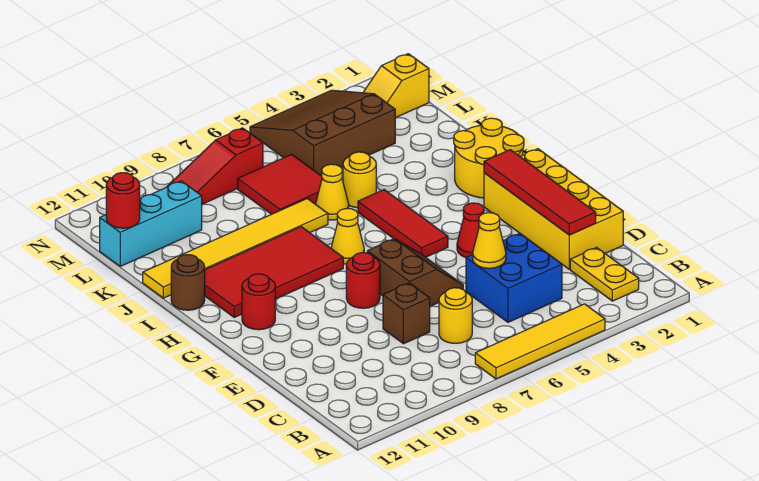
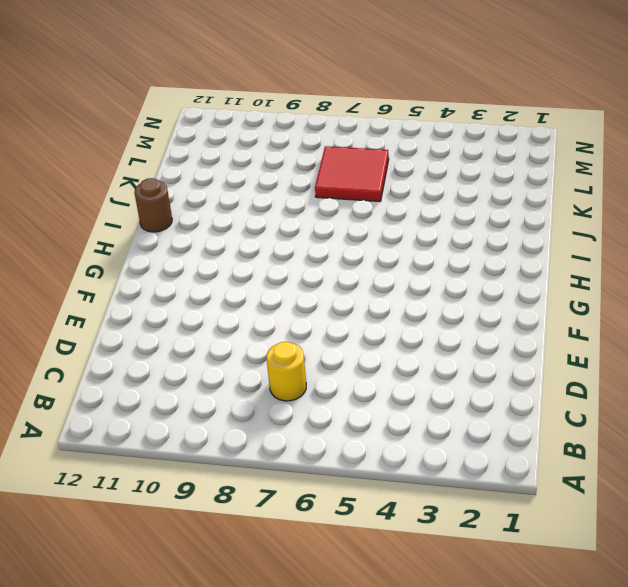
none -> yellow 1x4 tile [475,304,605,379]
none -> yellow 1x2 plate [570,248,639,301]
none -> blue 2x2 brick [466,233,562,322]

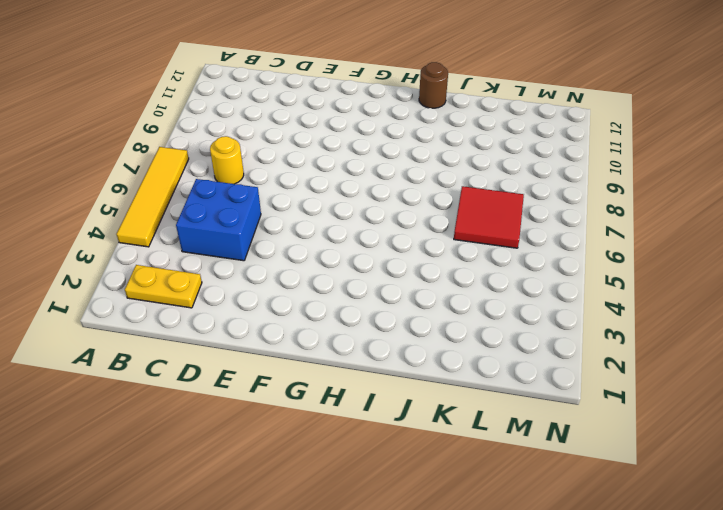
none -> yellow 2x4 brick [484,149,623,269]
none -> brown 1x1 brick [383,283,430,344]
none -> brown 2x2 slope [367,239,463,306]

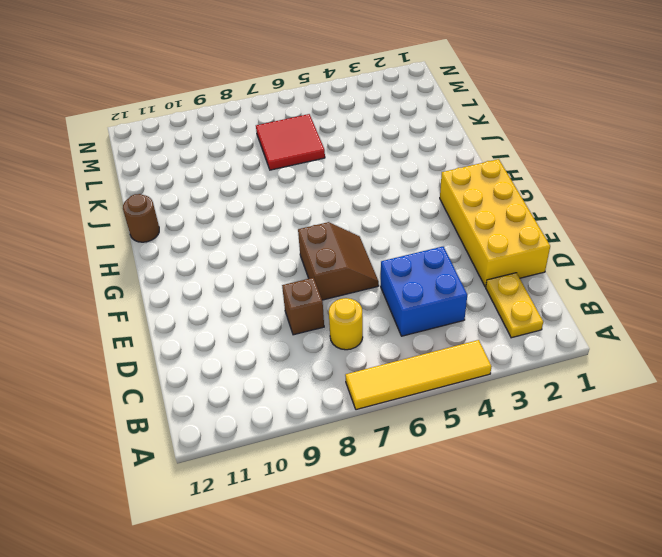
none -> red 1x1 cone [457,203,484,257]
none -> red 1x1 round brick [346,253,380,308]
none -> red 1x3 tile [358,190,448,257]

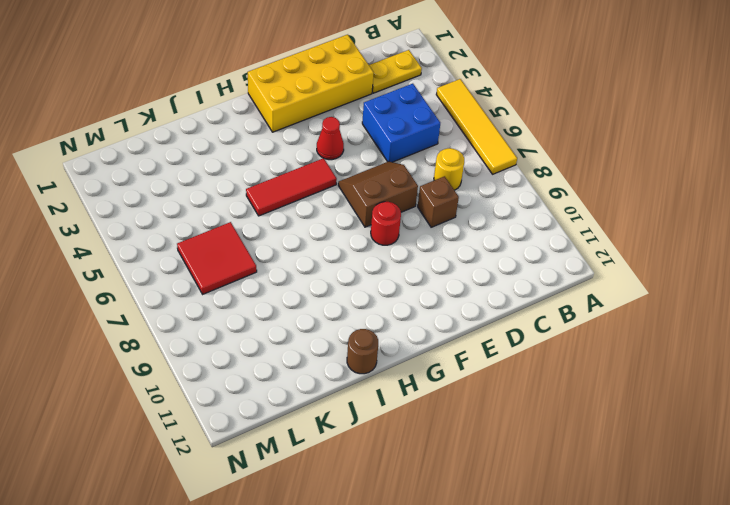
none -> red 1x1 round brick [242,274,275,330]
none -> yellow 2x2 round brick [454,118,524,198]
none -> yellow 1x1 cone [331,208,364,264]

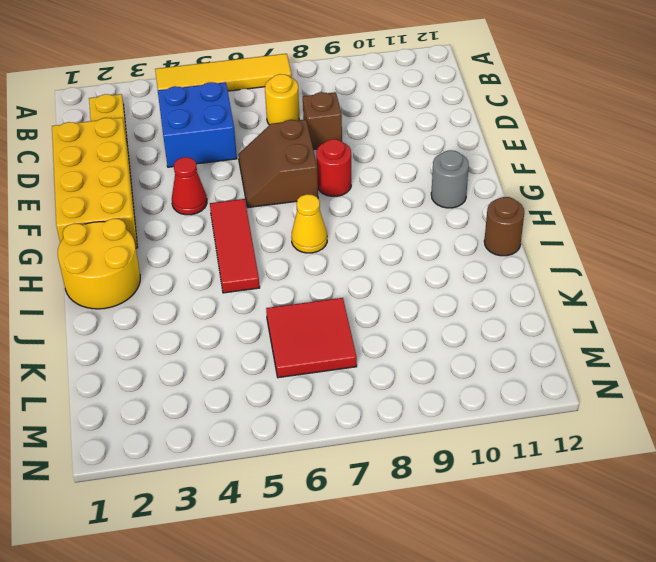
grey 1x1 round brick [431,150,469,208] -> red 1x1 round brick [242,274,275,330]
none -> red 2x4 tile [205,227,343,317]
none -> yellow 1x1 round brick [343,152,376,208]
none -> yellow 1x1 cone [316,164,349,220]

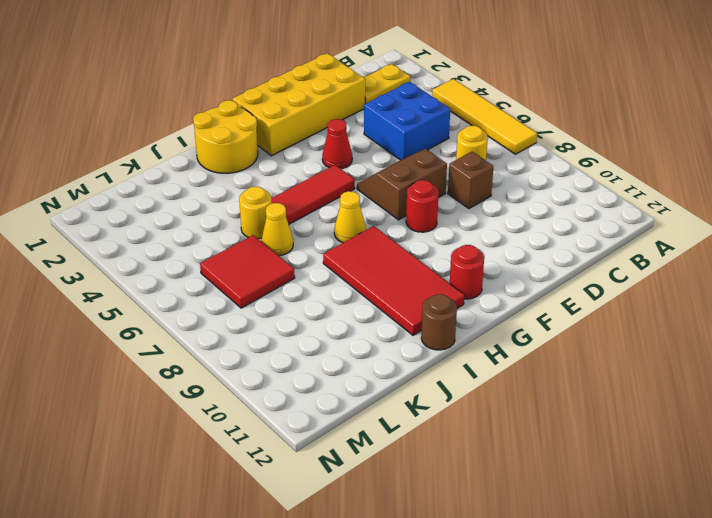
none -> yellow 1x6 tile [143,199,328,298]
none -> brown 3x3 slope [250,90,395,176]
none -> cyan 1x3 brick [100,181,202,266]

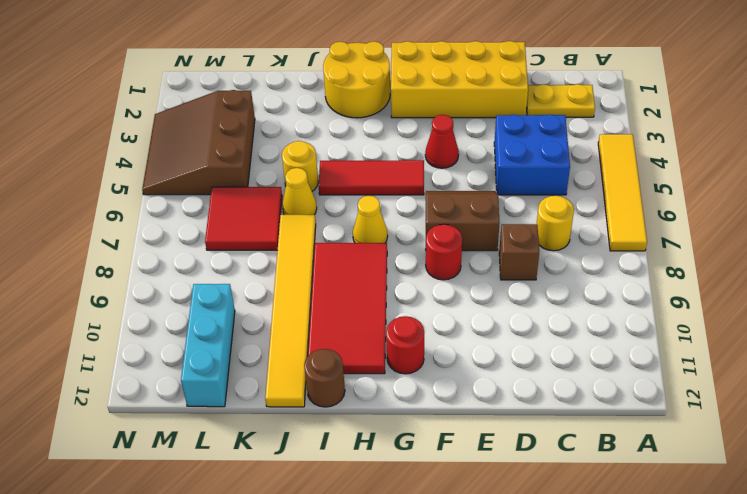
none -> yellow 1x2 slope [363,54,429,118]
none -> red 1x3 slope [167,128,263,204]
none -> red 1x4 tile [484,150,596,235]

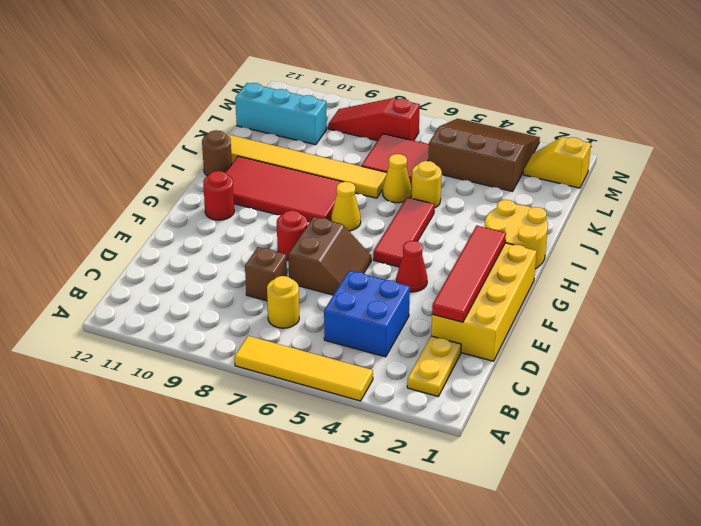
none -> yellow 1x1 cone [473,213,506,268]
none -> red 1x1 round brick [106,173,140,228]

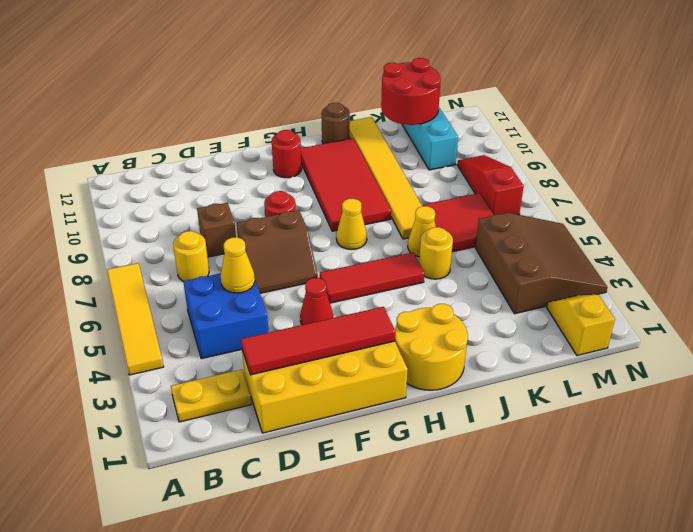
red 2x2 round brick [381,58,441,125] -> red 1x1 round brick [106,173,140,228]

